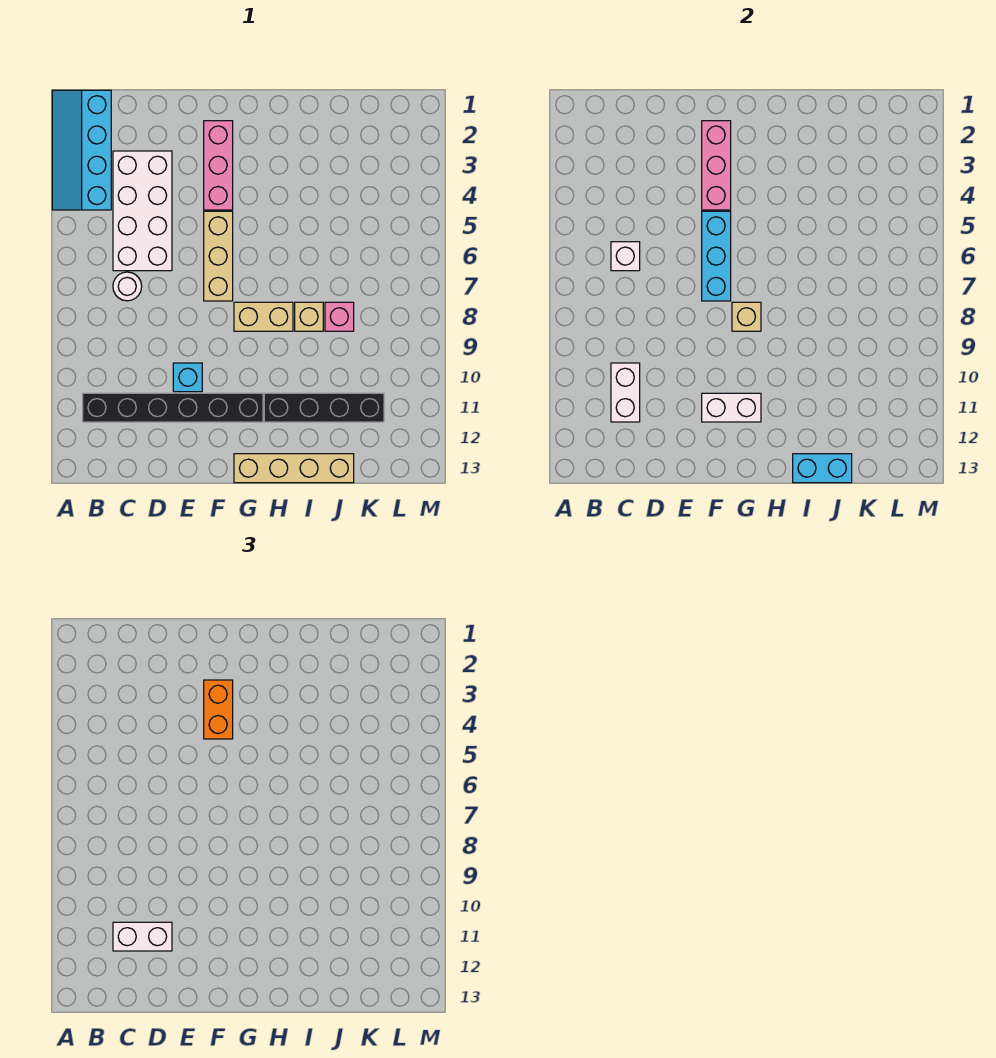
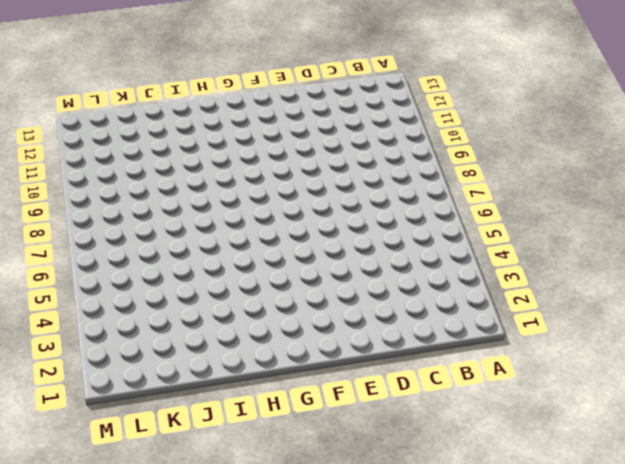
none -> cyan 2x4 slope [52,90,111,210]
none -> black 1x6 brick [83,393,263,422]
none -> white 2x4 brick [113,151,172,271]

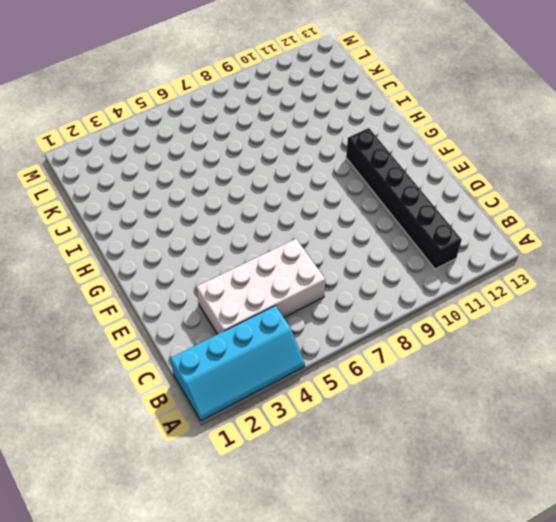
none -> white 1x1 round brick [113,272,142,301]
none -> cyan 1x1 brick [173,363,202,392]
none -> pink 1x3 brick [204,121,233,210]

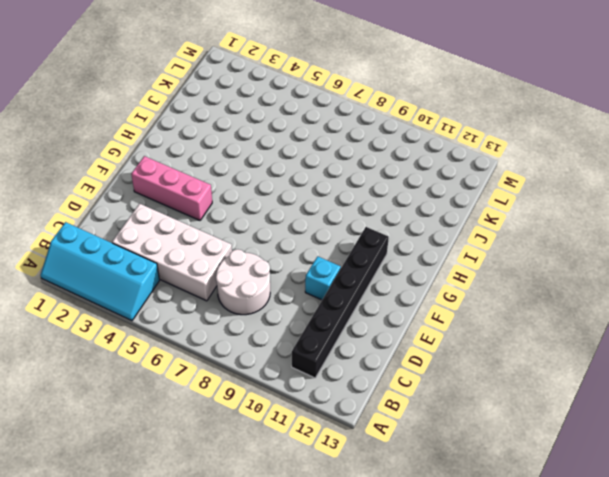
white 2x2 round brick [216,249,270,315] -> white 1x1 round brick [113,272,142,301]
none -> tan 1x3 brick [204,211,233,301]
none -> tan 1x2 brick [234,302,293,331]
none -> tan 1x4 brick [234,454,354,483]

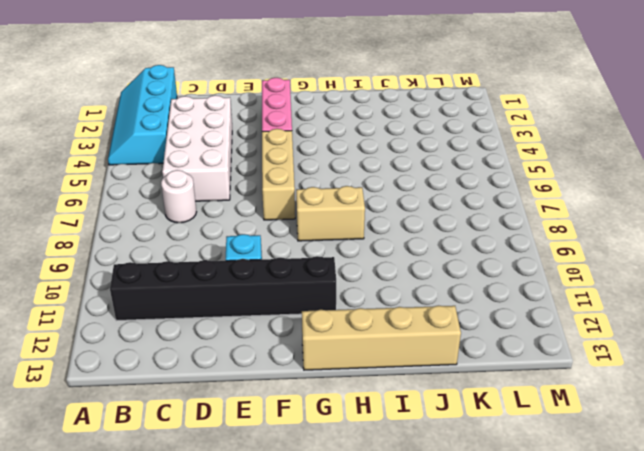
none -> black 1x4 brick [264,393,384,422]
none -> tan 1x1 brick [295,302,323,331]
none -> pink 1x1 brick [325,302,354,331]

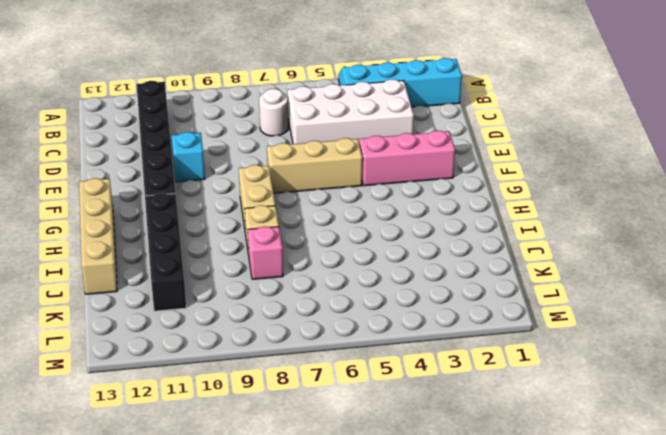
none -> white 1x1 brick [611,242,640,271]
none -> white 1x2 brick [611,363,640,422]
none -> pink 1x3 brick [702,121,731,210]

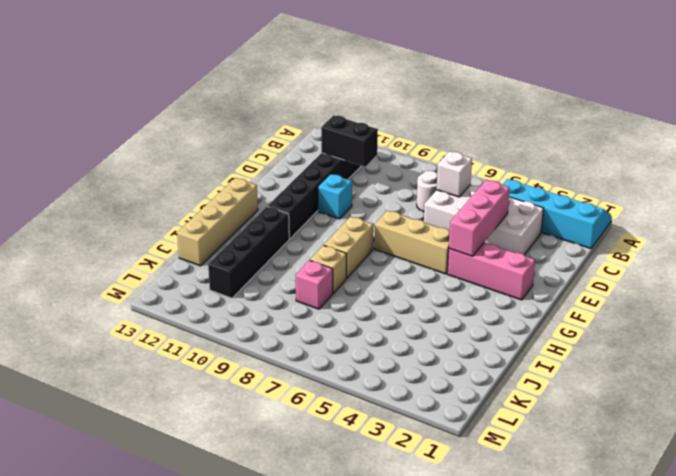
black 1x2 brick [321,115,378,167] -> white 1x2 brick [611,363,640,422]
pink 1x3 brick [449,180,510,256] -> pink 1x3 brick turned to [702,121,731,210]
none -> cyan 1x3 brick [702,211,731,301]
none -> white 1x2 brick [702,393,761,422]
none -> tan 1x1 brick [732,302,761,331]

